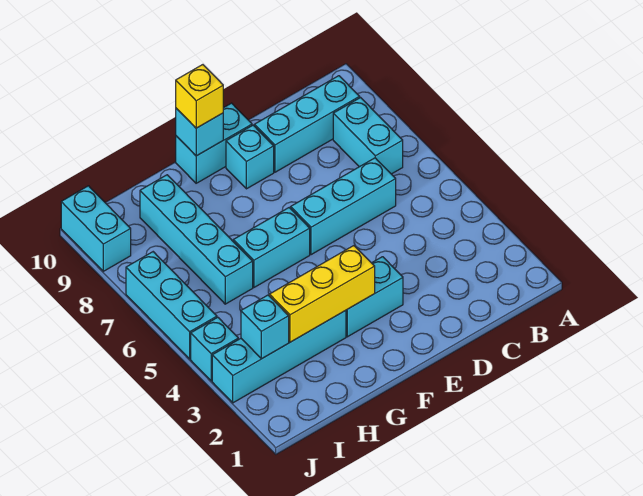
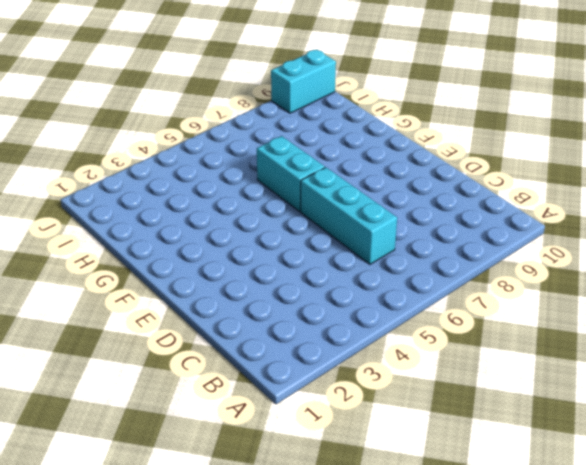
none -> cyan 1x2 brick [333,98,403,174]
none -> cyan 1x3 brick [254,76,360,172]
none -> cyan 1x2 brick [346,257,403,337]

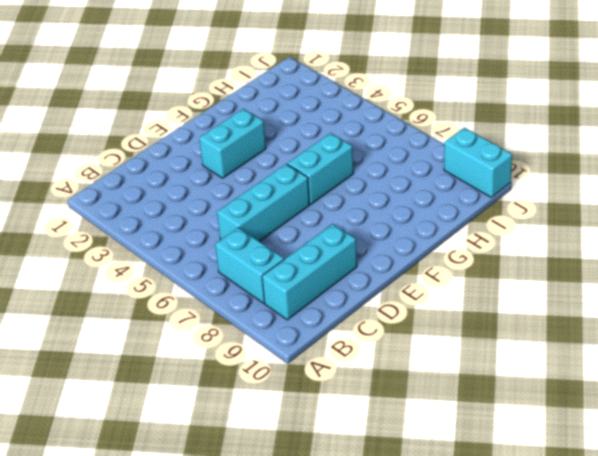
none -> cyan 1x1 brick [226,125,274,189]
none -> cyan 1x2 brick [176,103,252,183]
none -> cyan 1x4 brick [212,310,346,403]

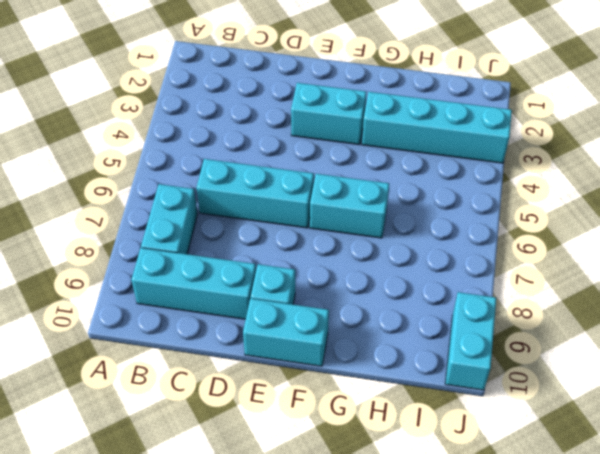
none -> cyan 1x4 brick [140,175,253,304]
none -> cyan 1x1 brick [191,317,238,381]
none -> cyan 1x3 brick [126,252,217,359]

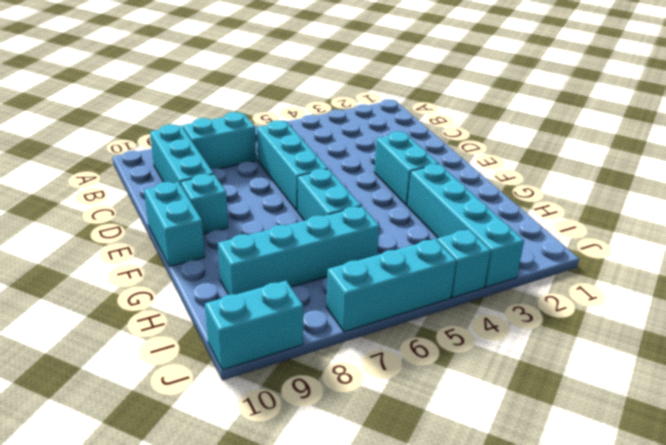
none -> yellow 1x3 brick [269,246,375,342]
none -> cyan 1x1 brick [176,108,223,156]
none -> cyan 1x1 brick [241,295,289,359]

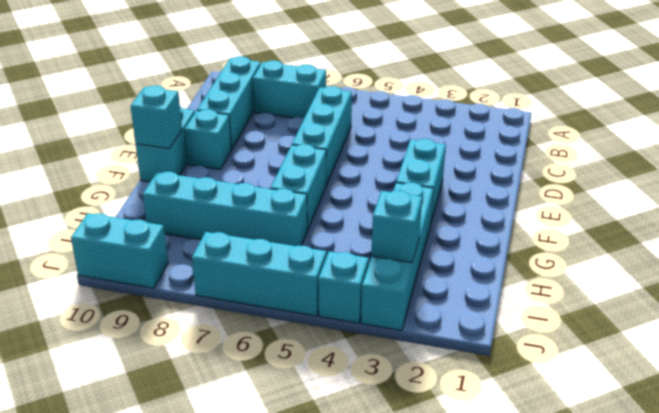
none -> yellow 1x3 brick [269,246,375,342]
none -> yellow 1x1 brick [176,65,223,128]

